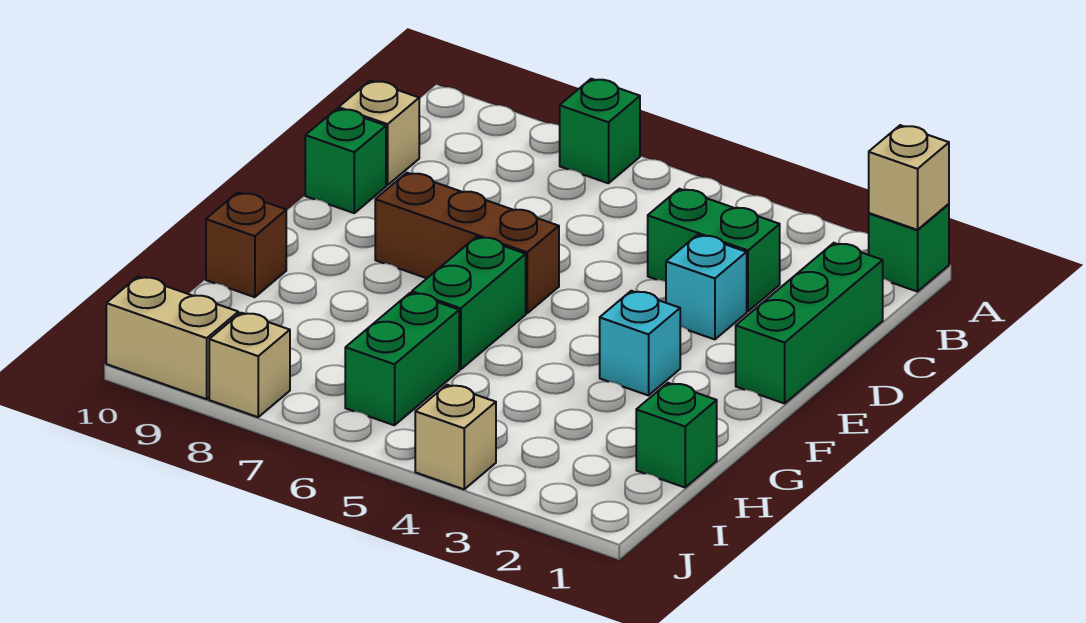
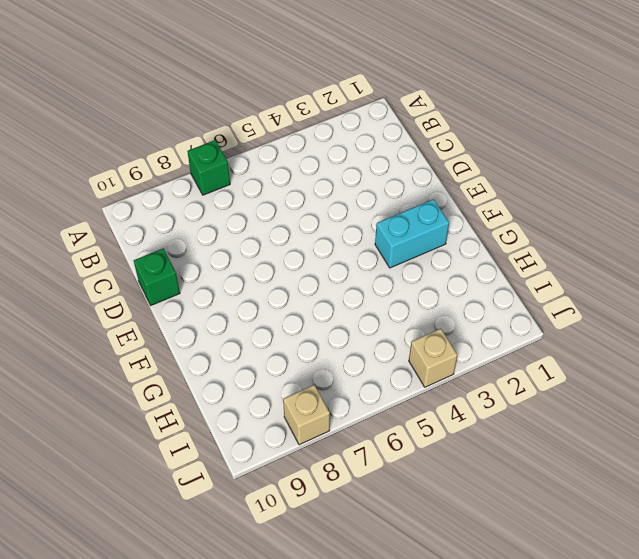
cyan 1x2 brick [375,199,449,268] -> cyan 1x1 brick [600,291,680,395]
none -> green 1x1 brick [869,204,949,292]
none -> green 1x3 brick [736,243,883,403]
none -> green 1x2 brick [648,189,780,311]

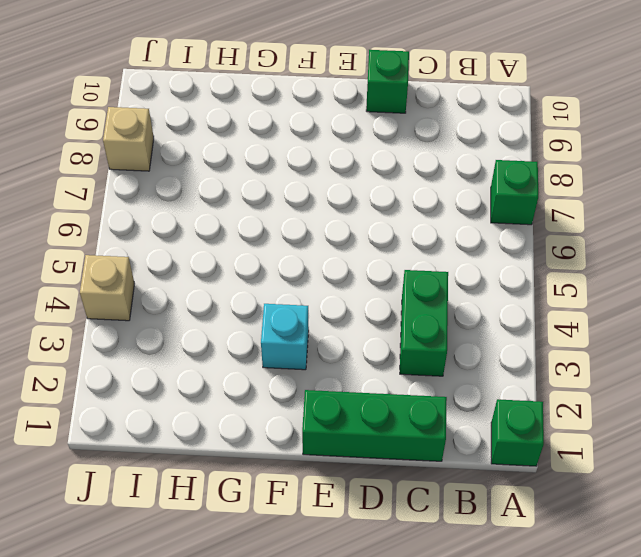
none -> tan 1x1 brick [339,81,419,185]
none -> cyan 1x1 brick [666,235,747,339]
none -> brown 1x3 brick [375,173,559,313]

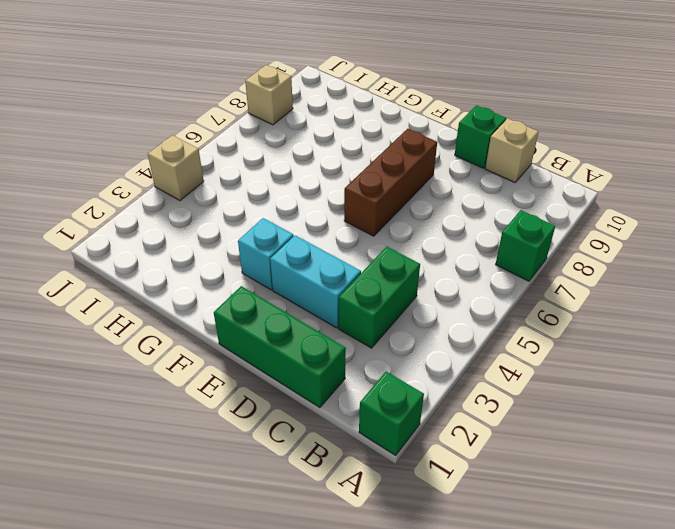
cyan 1x2 brick [270,235,361,328] -> cyan 1x1 brick [666,235,747,339]
none -> green 1x2 brick [412,237,526,369]
none -> brown 1x1 brick [206,193,286,297]
none -> green 1x1 brick [636,383,717,487]

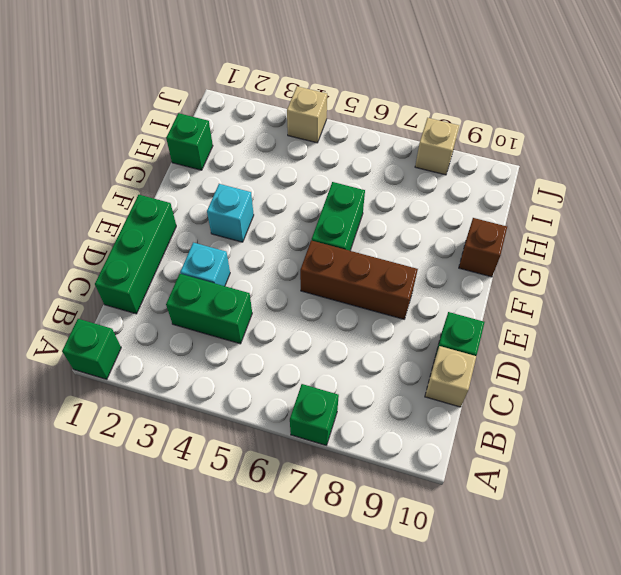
none -> green 1x2 brick [345,293,459,425]
none -> tan 1x2 brick [106,277,238,399]
none -> tan 1x1 brick [869,125,949,230]

